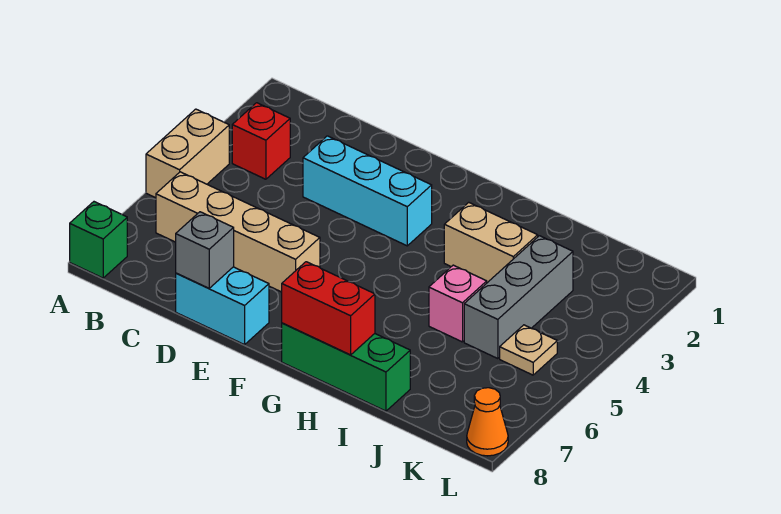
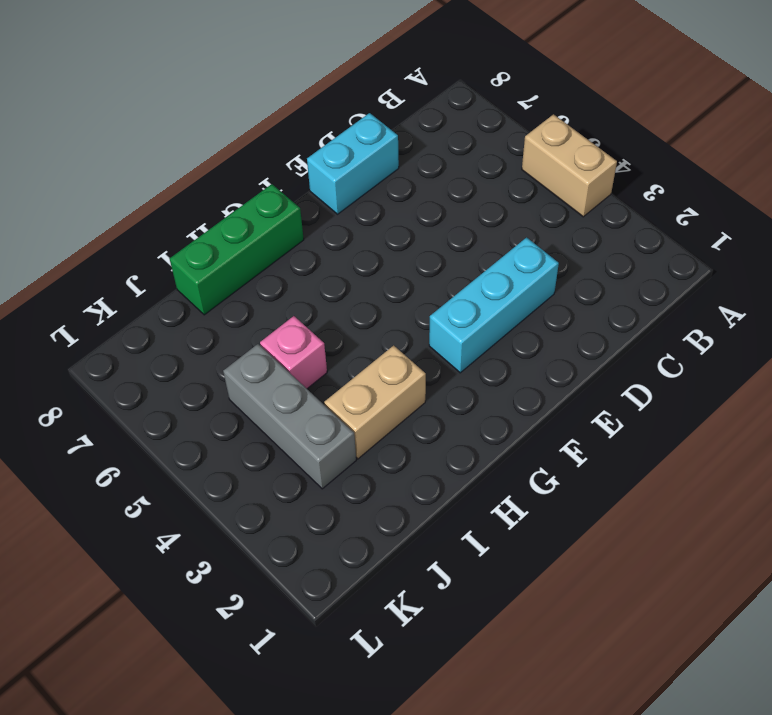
none -> green 1x1 brick [70,202,127,278]
none -> red 1x1 brick [232,103,290,179]
none -> tan 1x4 brick [156,172,320,292]

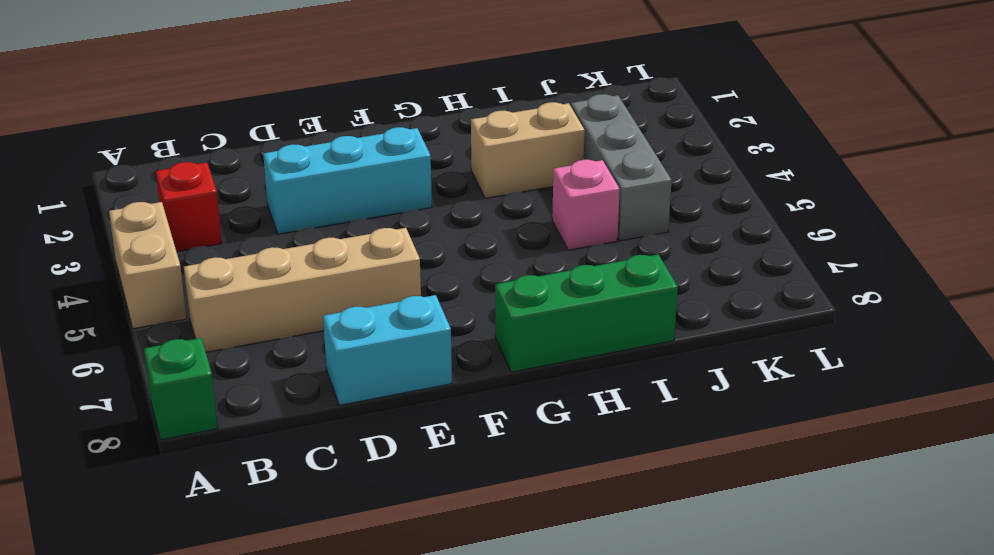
none -> tan 1x1 plate [500,325,557,375]
none -> orange 1x1 cone [467,388,508,456]
none -> grey 1x1 brick [176,212,234,288]

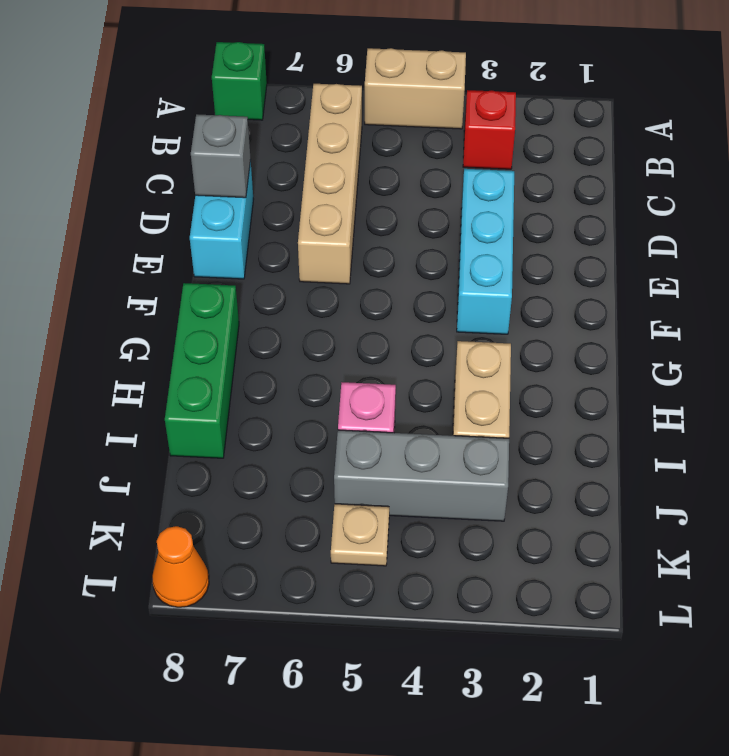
none -> red 1x2 brick [282,262,375,355]

